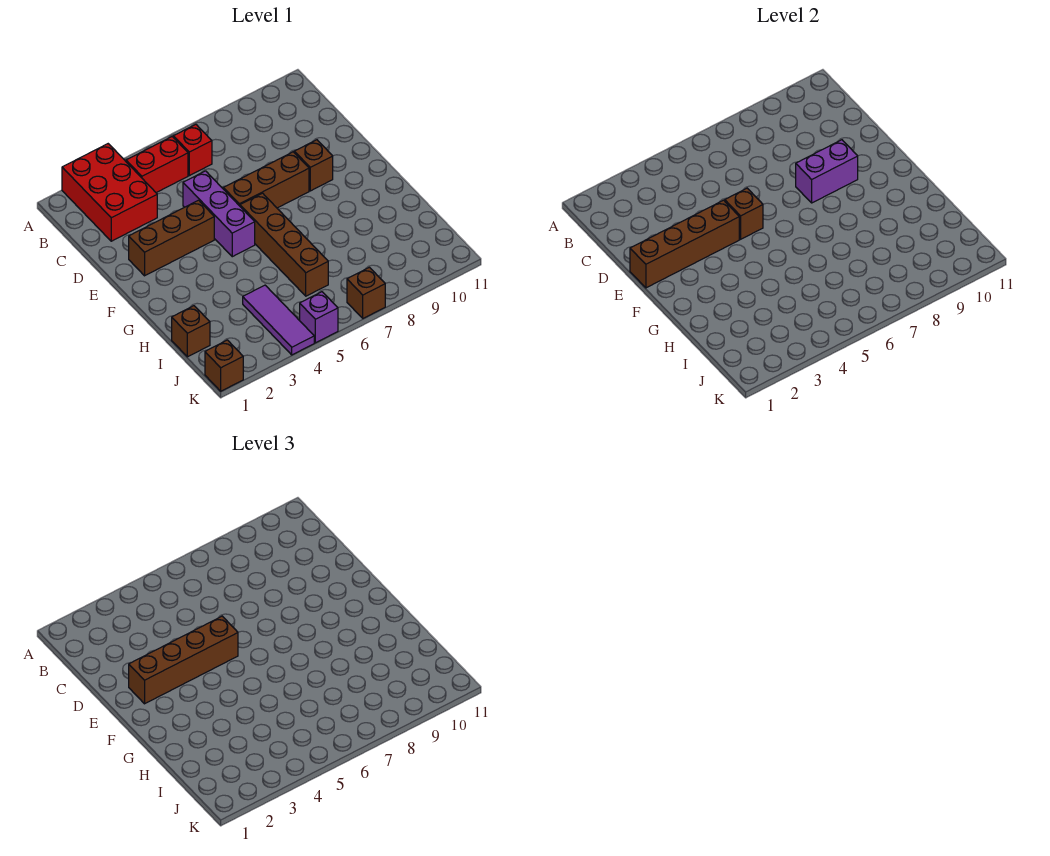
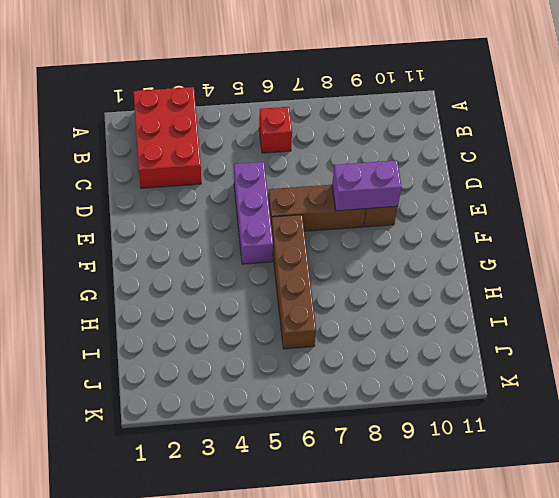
none -> red 1x2 brick [126,137,188,193]
none -> brown 1x3 brick [129,200,214,276]
none -> brown 1x1 brick [172,306,210,357]

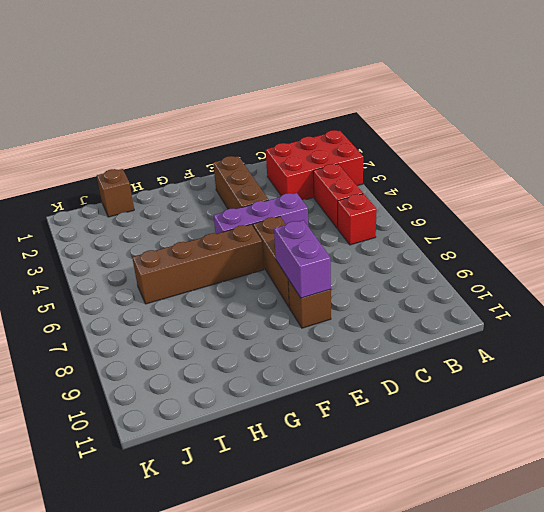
none -> purple 1x3 tile [243,285,314,355]
none -> brown 1x1 brick [205,340,243,391]
none -> purple 1x1 brick [300,292,338,343]

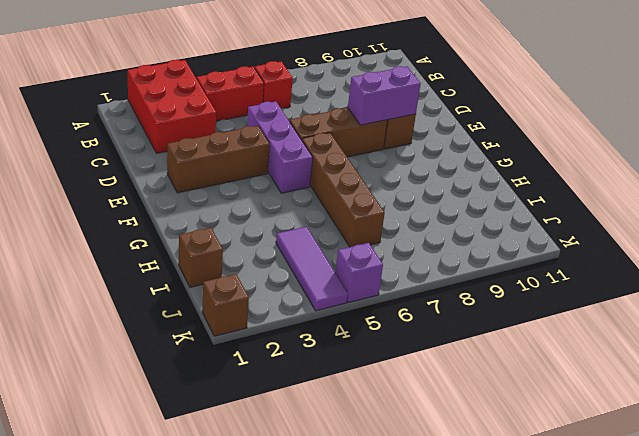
none -> brown 1x1 brick [347,267,385,318]
none -> brown 1x4 brick [630,200,739,288]
none -> brown 1x1 brick [725,188,763,239]

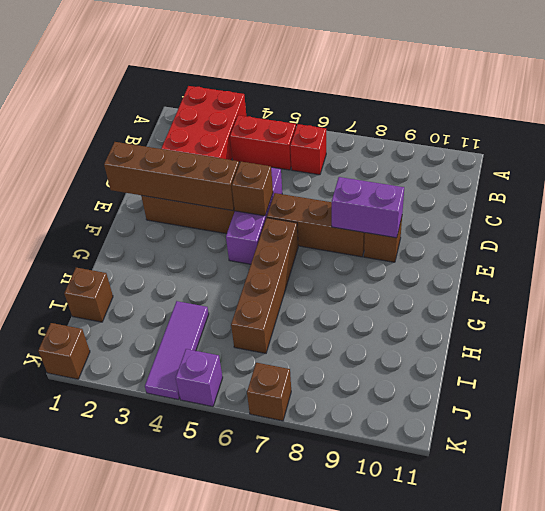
none -> brown 1x4 brick [129,616,238,704]

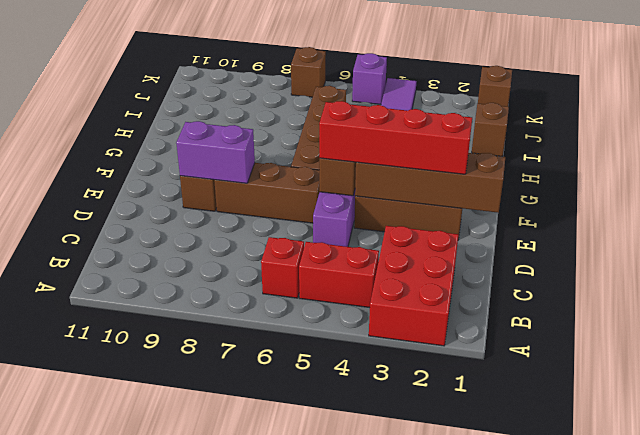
red 1x4 brick [319,101,472,174] -> brown 1x4 brick [129,616,238,704]

